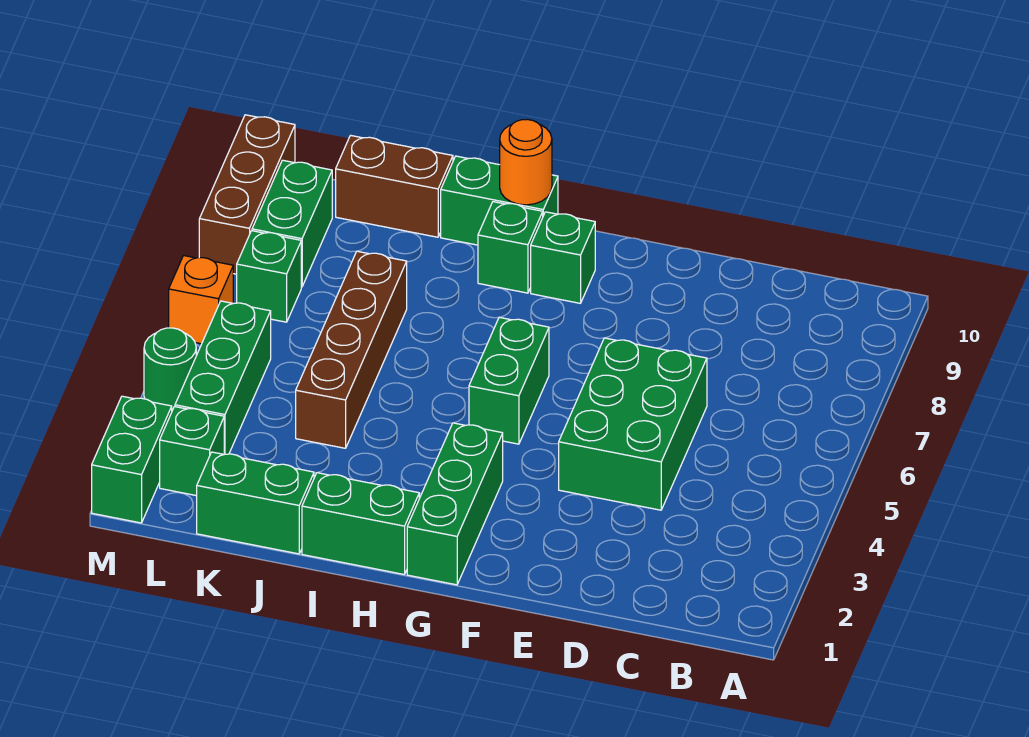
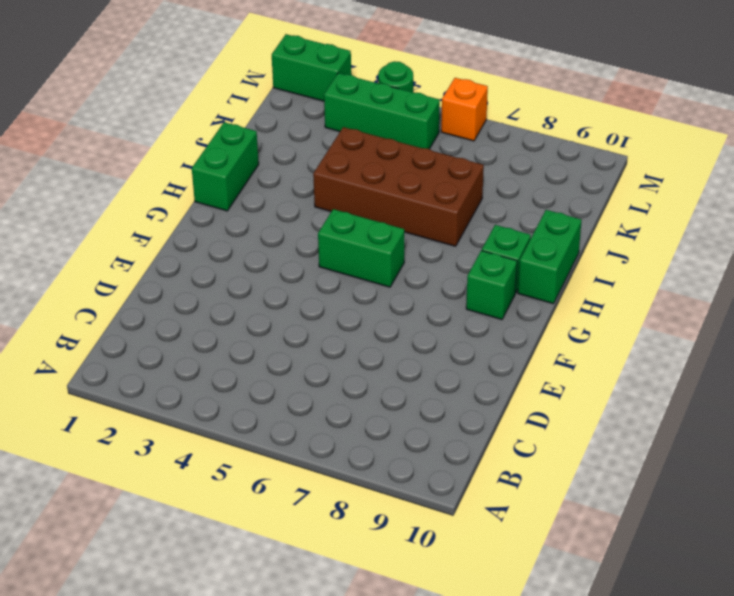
brown 2x4 brick [313,127,484,246] -> brown 1x4 brick [296,251,407,448]
none -> green 2x3 brick [559,338,707,510]
none -> green 1x3 brick [407,423,503,585]
none -> green 1x2 brick [197,452,314,554]

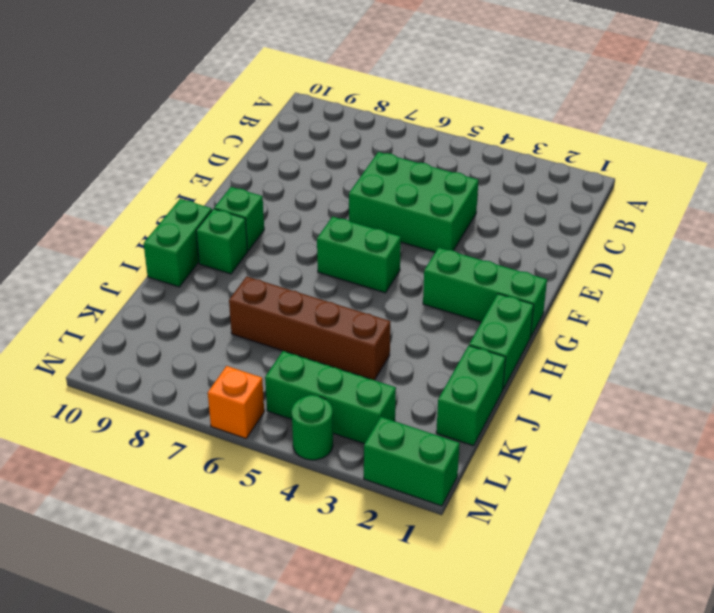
none -> brown 1x2 brick [336,135,453,237]
none -> green 1x1 brick [160,407,224,496]
none -> green 1x1 brick [237,231,301,322]

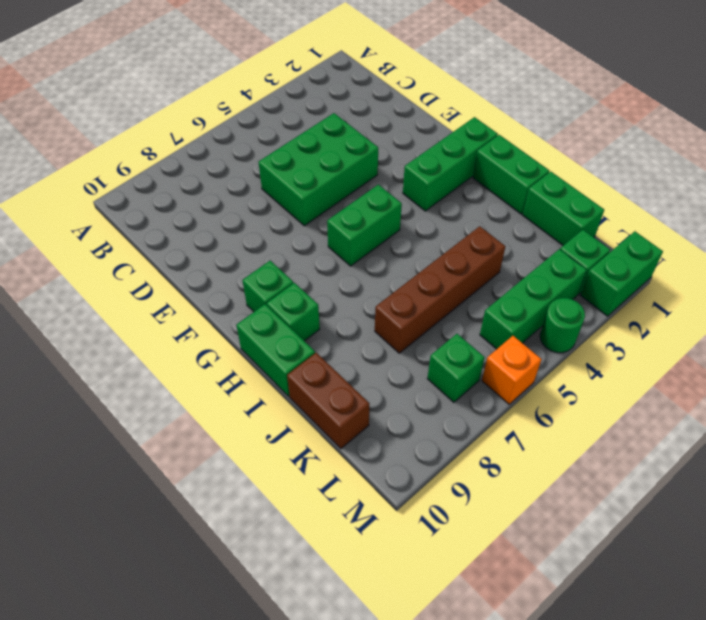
none -> green 1x2 brick [252,160,332,287]
none -> brown 1x3 brick [199,115,295,274]
none -> orange 1x1 round brick [500,119,552,205]

